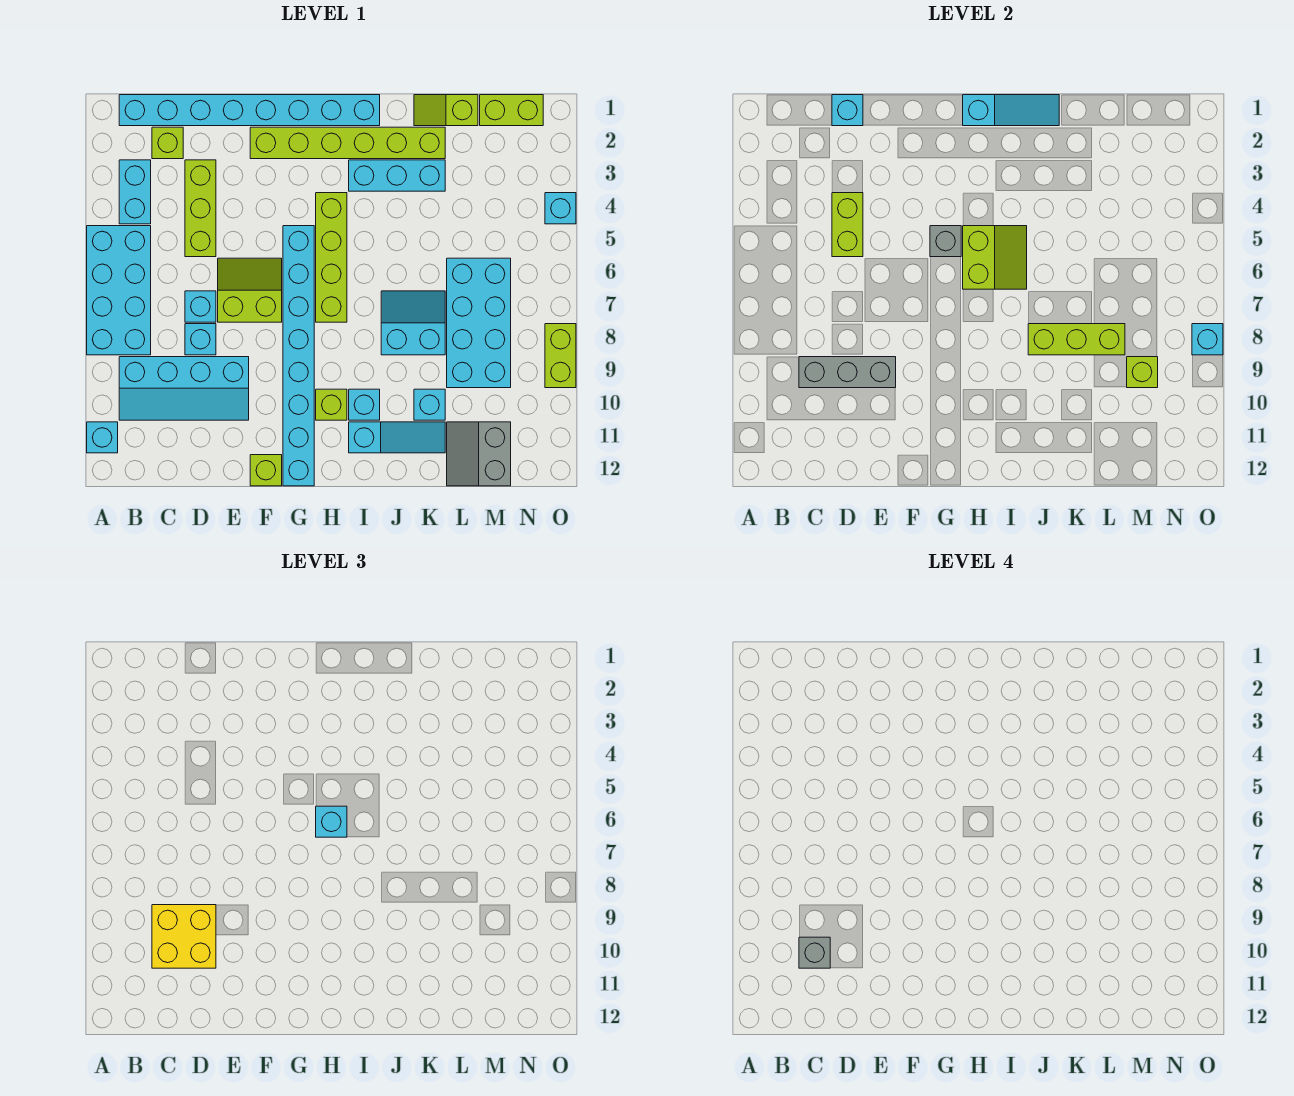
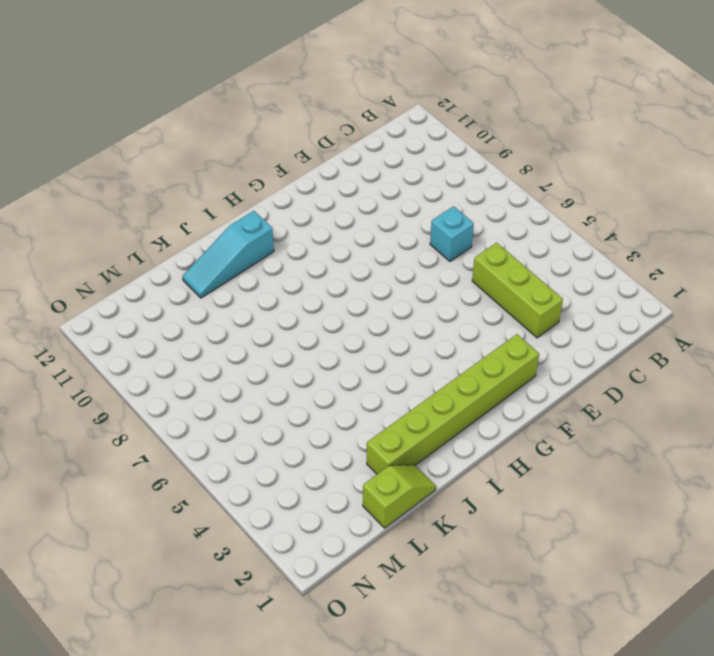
none -> cyan 2x4 brick [87,226,151,355]
none -> cyan 1x1 brick [87,422,118,453]
none -> cyan 1x8 brick [119,95,380,126]
none -> cyan 1x2 brick [119,160,151,224]

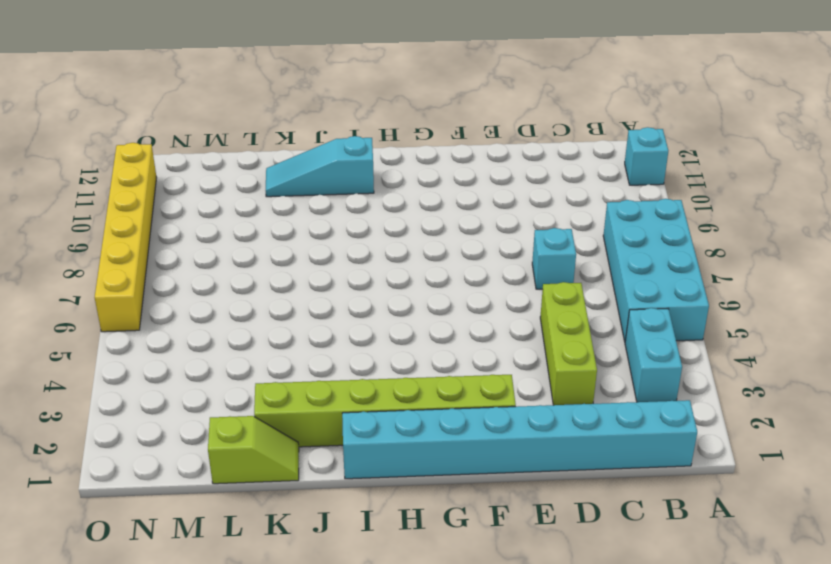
yellow 1x6 brick [95,143,157,332] -> lime 1x2 brick [545,324,576,388]
none -> cyan 2x4 slope [119,357,249,420]
none -> lime 1x1 brick [152,127,183,159]
none -> cyan 1x1 brick [185,324,216,355]
none -> lime 2x2 slope [218,258,282,322]

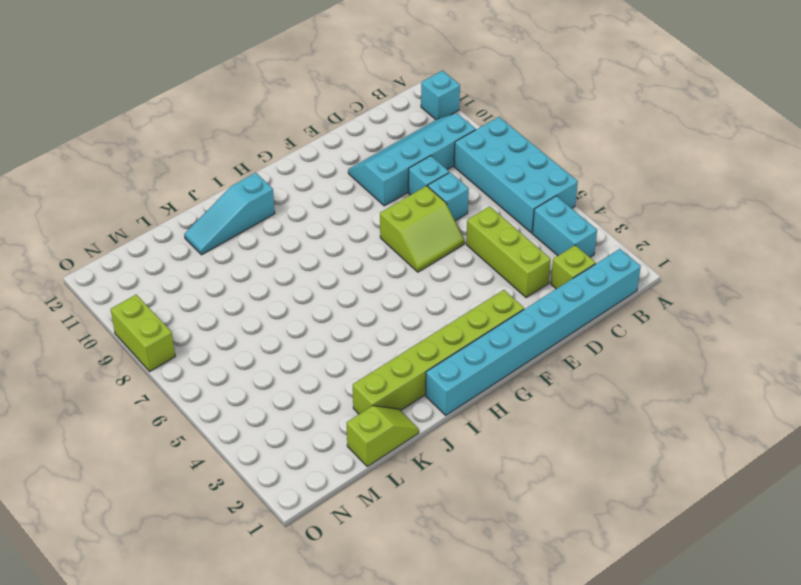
none -> lime 1x1 brick [250,455,282,486]
none -> cyan 1x8 brick [283,226,314,486]
none -> lime 1x4 brick [316,193,347,322]
none -> lime 1x1 brick [316,389,347,420]

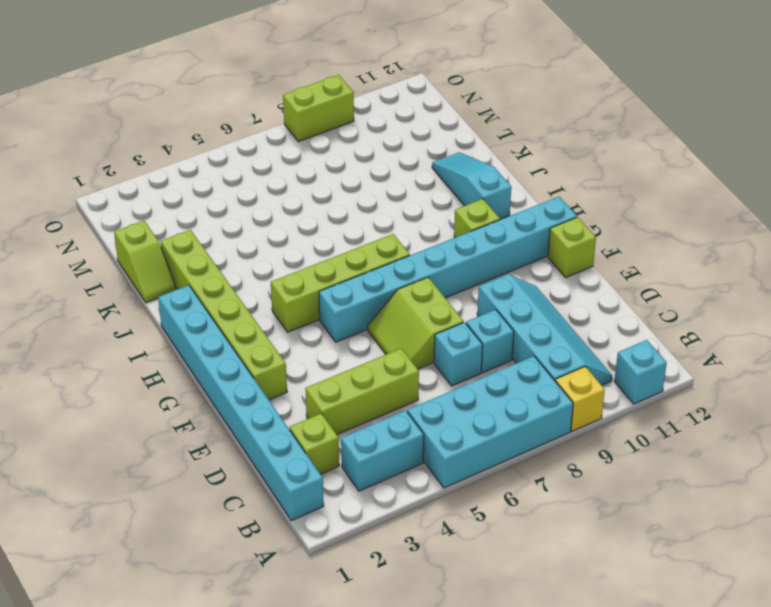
yellow 1x1 brick [555,367,605,431] -> none
none -> cyan 1x3 brick [349,160,445,191]
none -> cyan 1x1 brick [349,389,380,420]
none -> cyan 2x2 slope [381,291,445,355]
none -> cyan 1x1 brick [414,389,445,420]

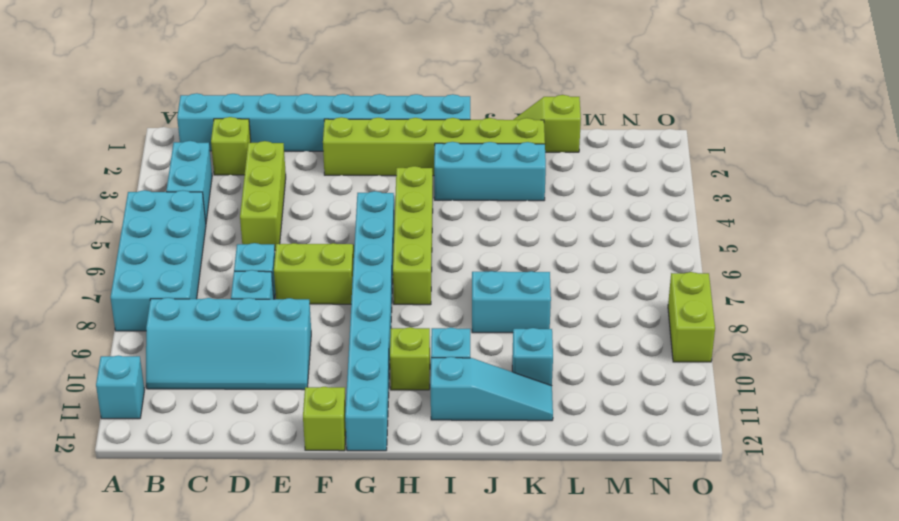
none -> cyan 2x4 brick [447,258,511,388]
none -> grey 2x2 slope [447,422,511,486]
none -> lime 1x2 brick [480,95,543,126]
none -> cyan 1x1 brick [545,193,576,224]

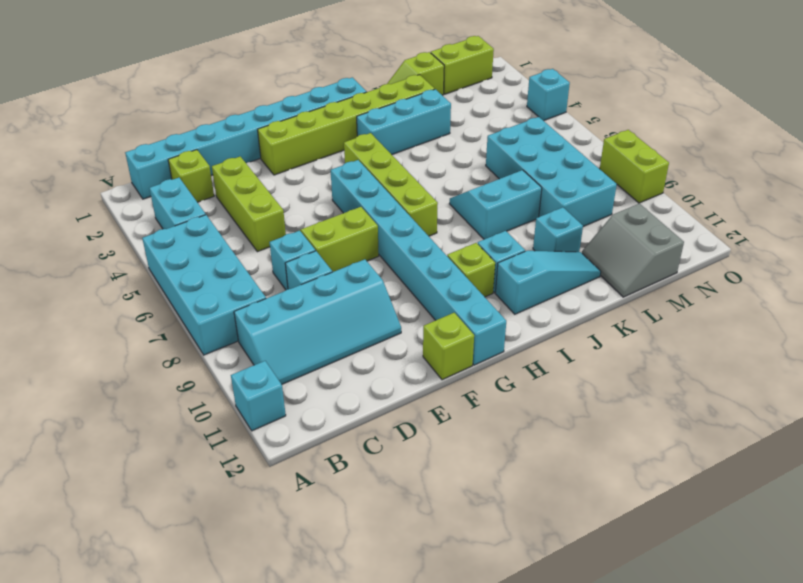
none -> grey 1x3 brick [799,357,896,388]
none -> cyan 1x1 brick [832,95,863,126]
none -> lime 1x2 brick [832,193,863,257]
none -> grey 1x1 brick [930,226,961,257]

